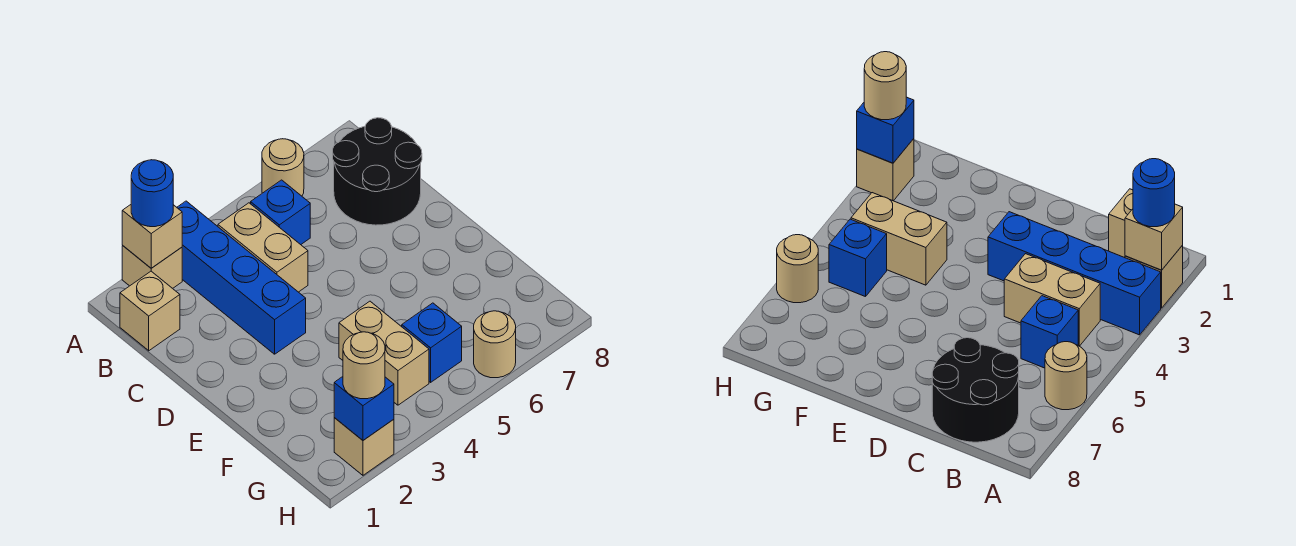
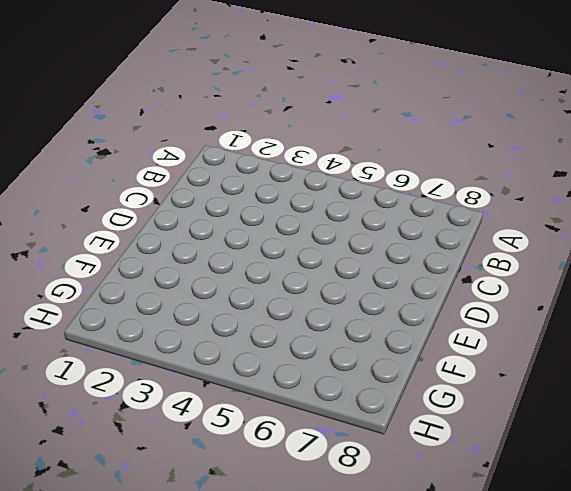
none -> tan 1x1 brick [122,246,182,288]
none -> blue 1x4 brick [177,201,306,354]
none -> tan 1x1 round brick [262,139,304,196]

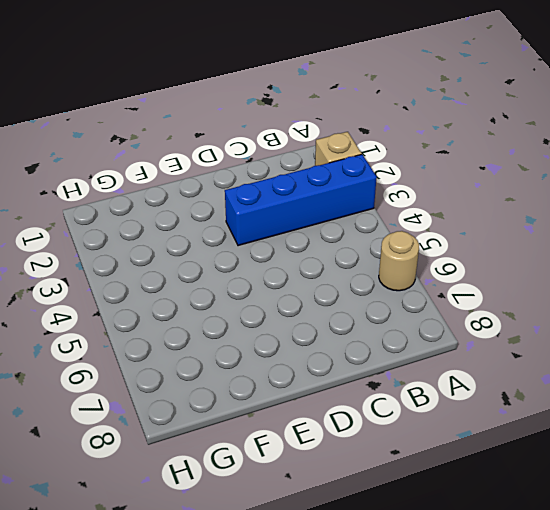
none -> tan 1x1 brick [120,271,180,351]
none -> tan 1x2 brick [218,203,308,292]
none -> blue 1x1 brick [251,180,310,245]

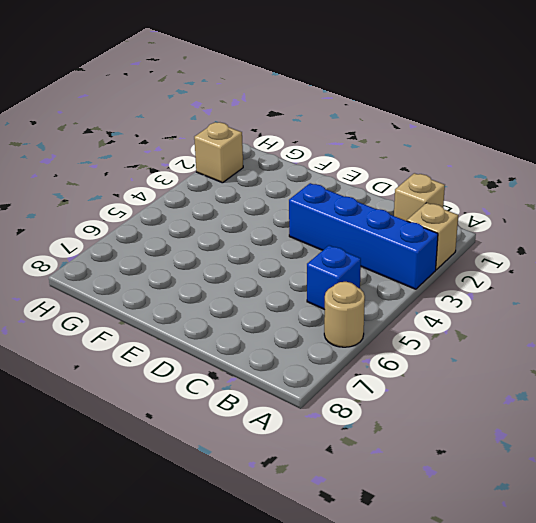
none -> tan 1x2 brick [218,203,308,292]
none -> black 2x2 round brick [333,118,422,225]
none -> tan 1x2 brick [339,301,429,405]

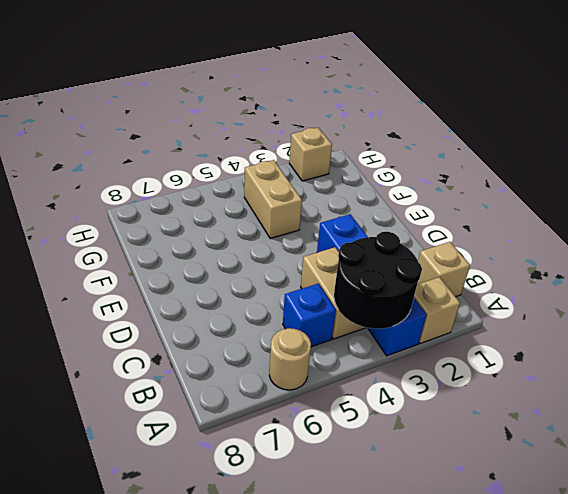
black 2x2 round brick [334,232,422,329] -> black 2x2 round brick moved to [333,118,422,225]
none -> blue 1x1 brick [402,303,462,382]
none -> tan 1x1 round brick [474,311,516,378]
none -> tan 1x1 brick [122,205,182,268]

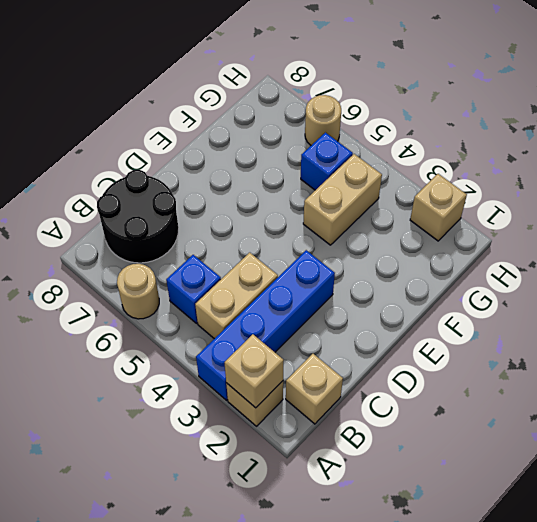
none -> blue 1x1 brick [334,377,394,440]
none -> blue 1x1 round brick [131,160,173,227]
none -> tan 1x1 round brick [343,332,385,399]

